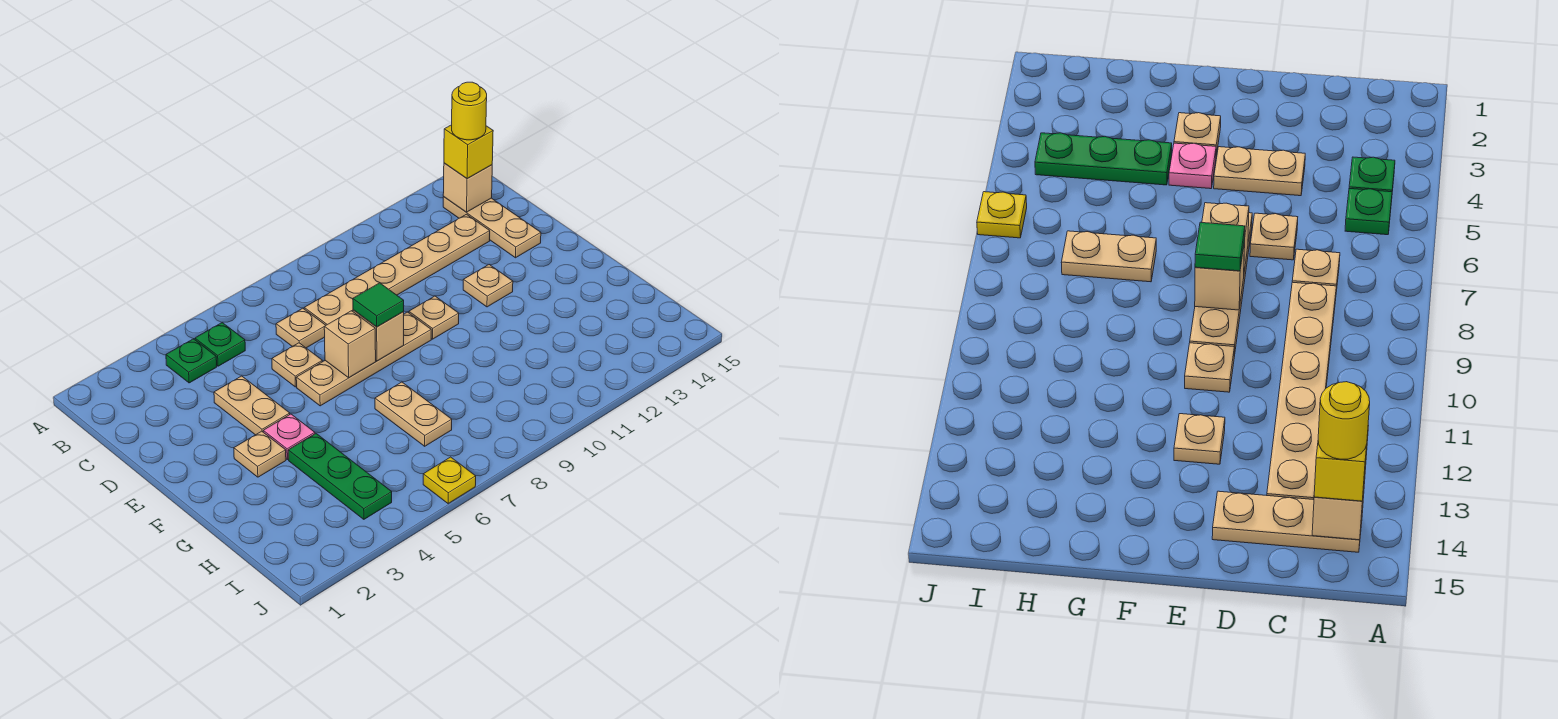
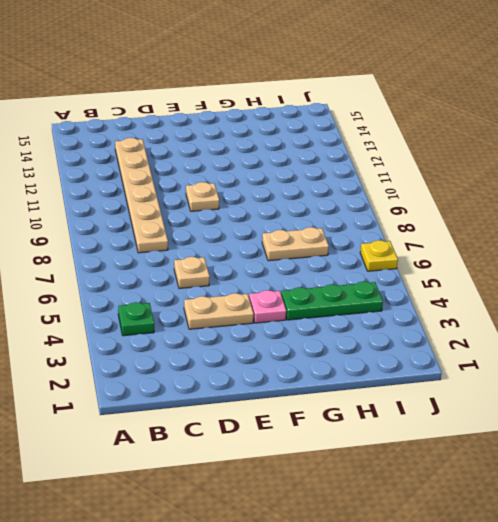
none -> green 1x1 plate [195,323,245,366]
none -> tan 1x3 plate [443,197,541,258]
none -> tan 1x1 plate [276,308,326,348]

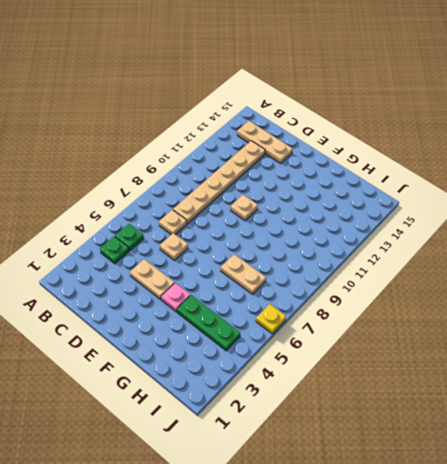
none -> tan 1x4 plate [296,312,431,406]
none -> tan 1x1 plate [463,265,513,307]
none -> tan 1x1 plate [234,431,286,477]

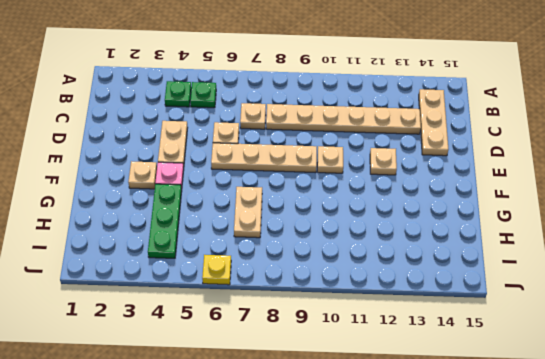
none -> tan 1x1 brick [443,163,492,212]
none -> tan 1x1 brick [324,311,376,378]
none -> tan 1x1 brick [353,310,404,361]

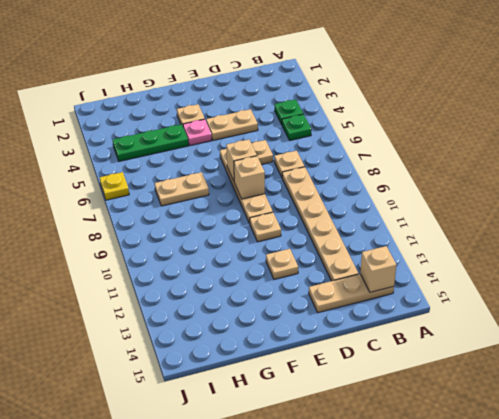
none -> yellow 1x1 brick [444,125,493,179]
none -> green 1x1 tile [353,283,404,327]
none -> yellow 1x1 round brick [452,82,487,140]

